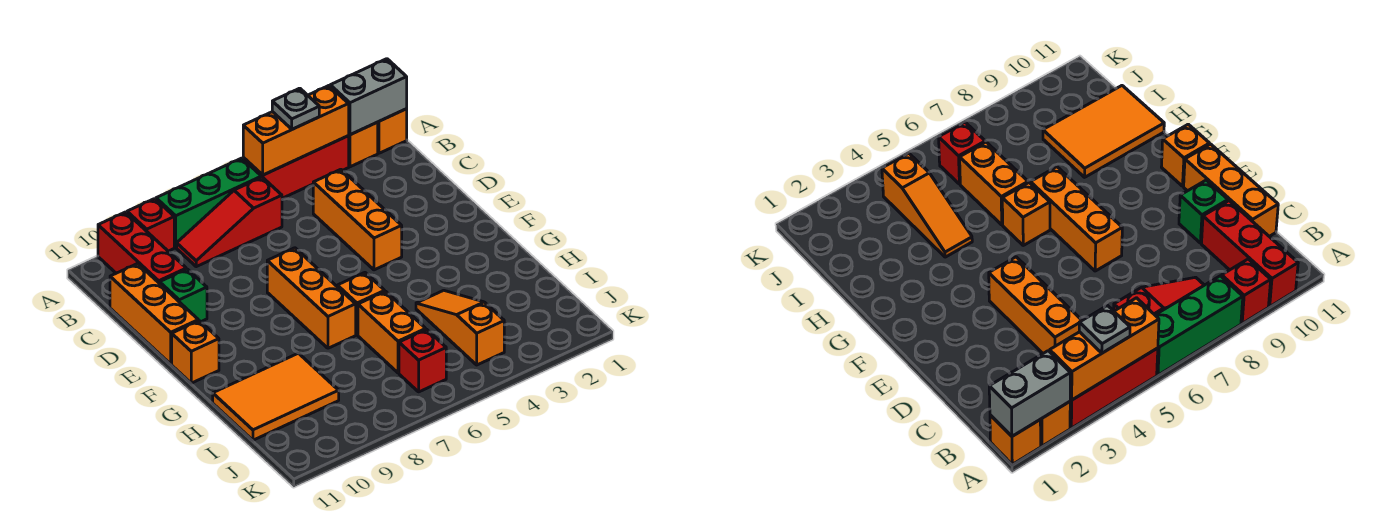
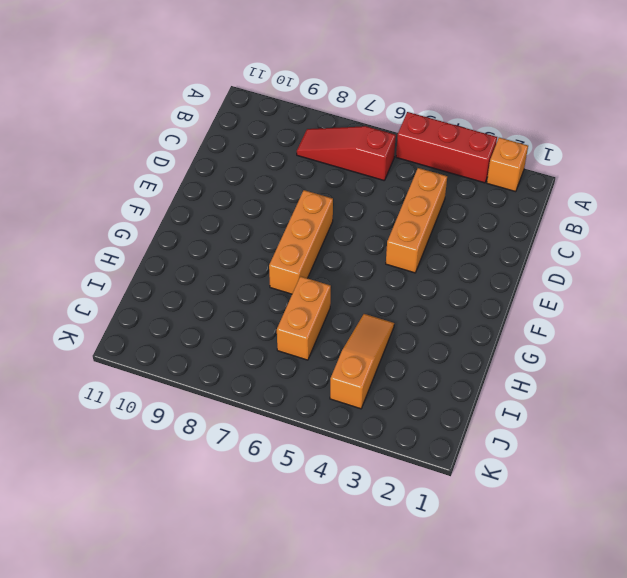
none -> orange 1x1 brick [378,109,407,153]
none -> green 1x3 brick [156,158,261,247]
none -> red 1x1 brick [127,199,174,251]

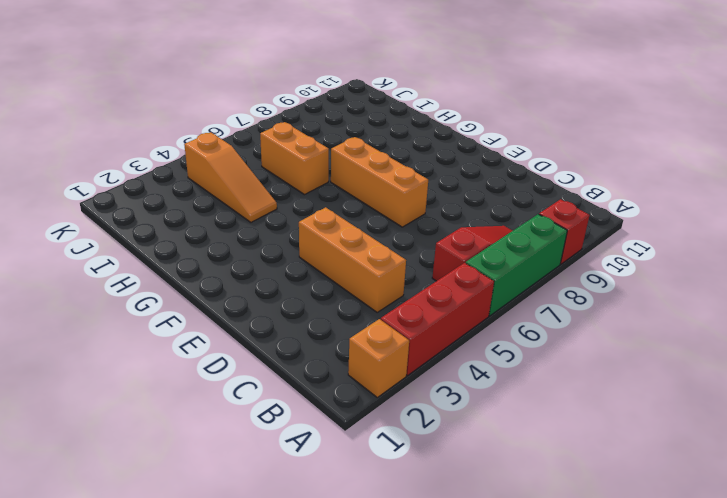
none -> orange 1x1 brick [378,109,407,153]
none -> red 1x3 brick [98,212,186,284]
none -> orange 1x3 brick [110,264,198,364]

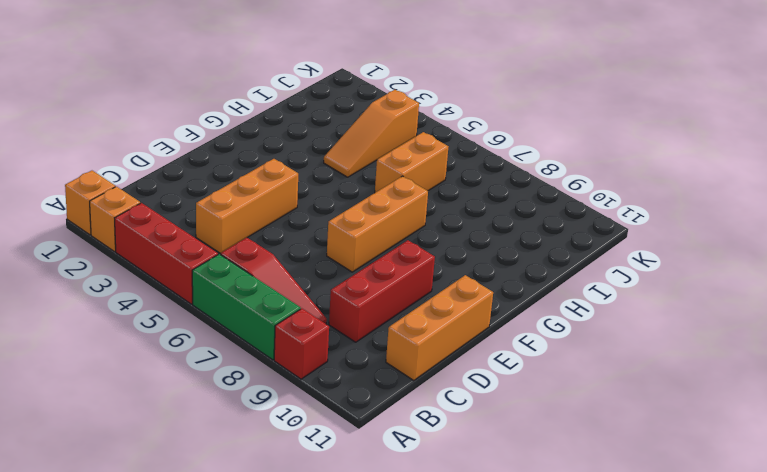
red 1x3 brick [329,240,435,342] -> red 1x3 brick moved to [98,212,186,284]
none -> green 1x1 brick [160,269,207,322]
none -> orange 1x1 brick [172,321,219,383]
none -> orange 1x1 brick [337,273,385,335]

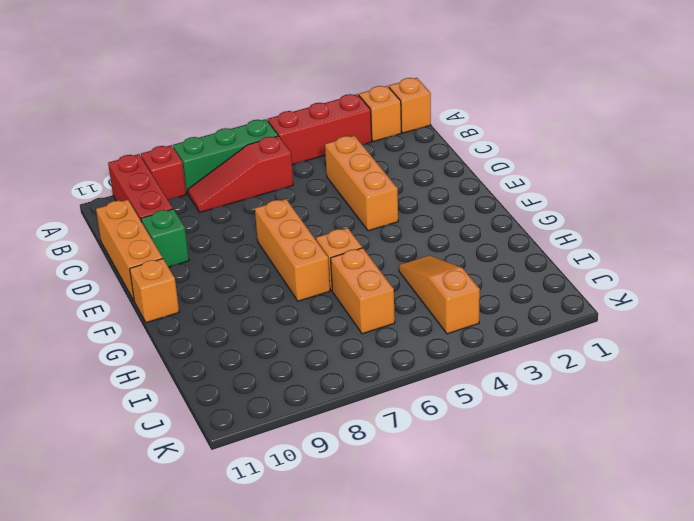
none -> orange 2x3 tile [213,353,339,440]
none -> red 1x1 brick [399,329,446,392]
none -> grey 1x2 brick [330,59,407,135]

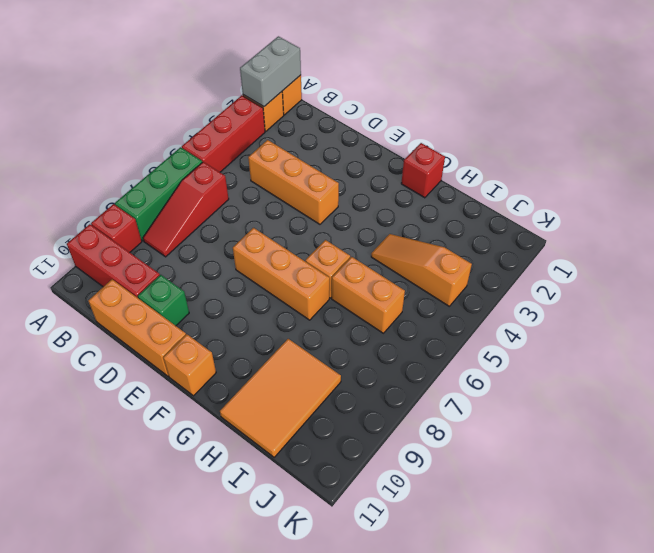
red 1x1 brick [401,143,445,198] -> red 1x1 brick moved to [399,329,446,392]
none -> orange 1x3 brick [243,86,349,175]
none -> grey 1x1 plate [272,88,319,129]

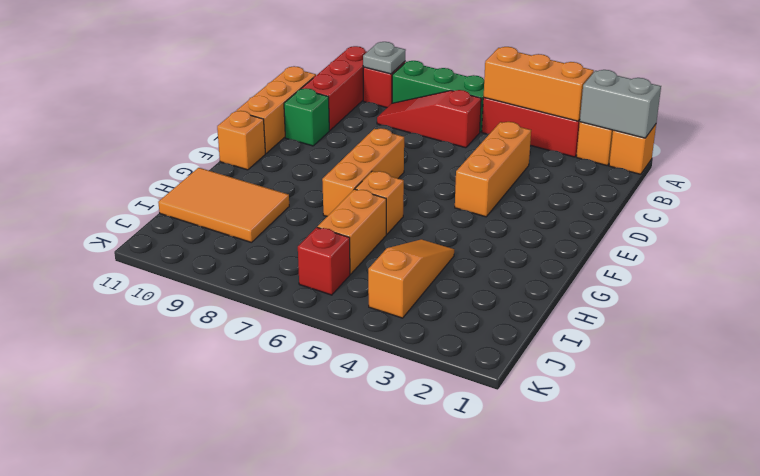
grey 1x1 plate [363,42,406,74] -> grey 1x1 plate moved to [272,88,319,129]

